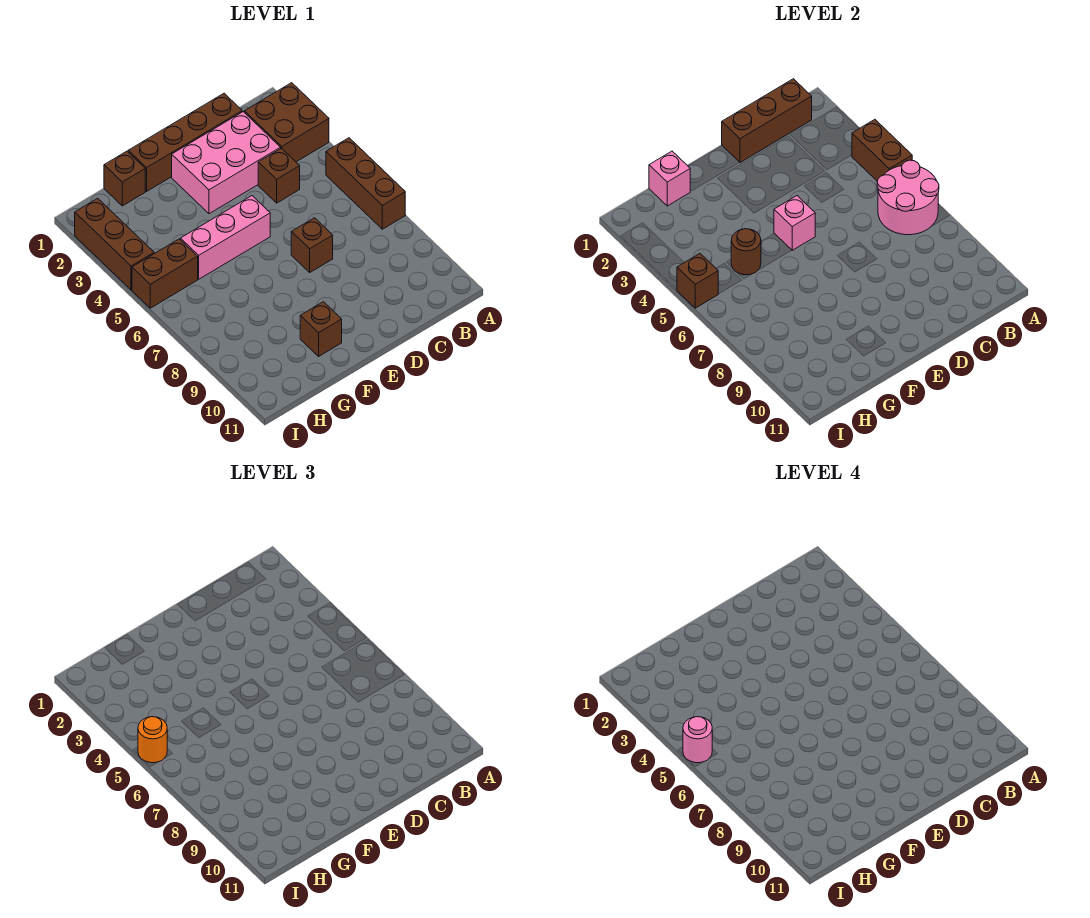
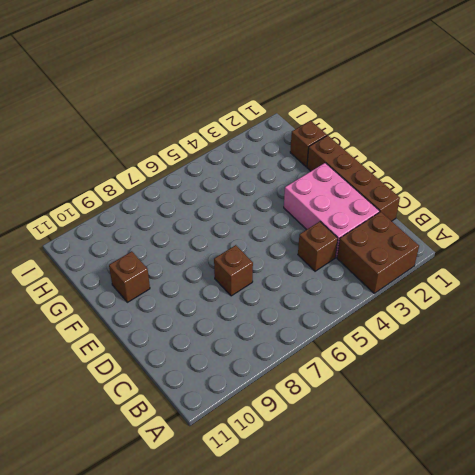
none -> brown 1x3 brick [326,138,405,229]
none -> pink 1x3 brick [181,196,270,279]
none -> brown 1x2 brick [132,239,198,308]

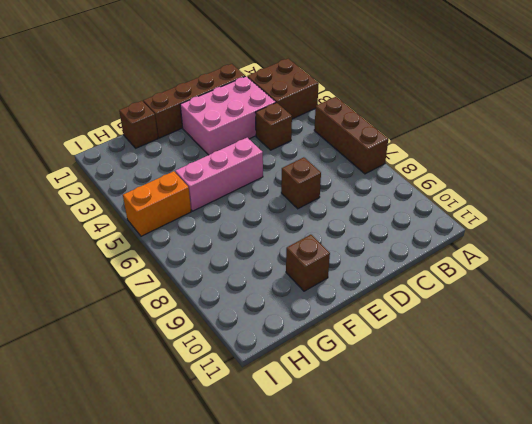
orange 1x2 brick [123,171,191,236] -> brown 1x2 brick [132,239,198,308]
none -> brown 1x3 brick [75,198,154,290]
none -> brown 1x2 brick [852,120,912,181]
none -> pink 2x2 round brick [877,160,939,235]

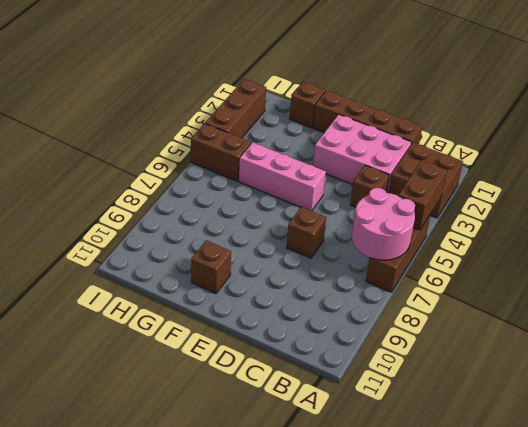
none -> brown 1x3 brick [722,79,812,163]
none -> pink 1x1 brick [774,196,815,250]
none -> pink 1x1 brick [649,151,690,206]

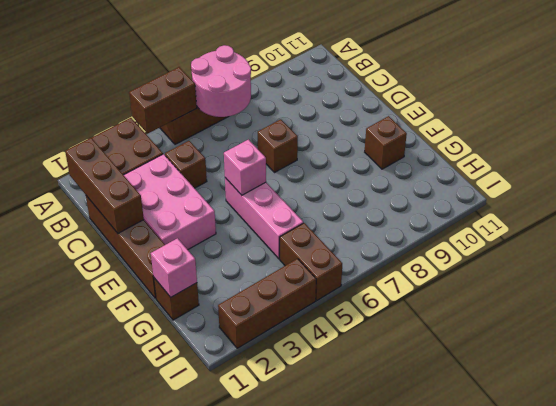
none -> brown 1x1 round brick [731,229,761,275]
none -> brown 1x1 brick [677,254,718,308]
none -> orange 1x1 round brick [138,717,167,763]

